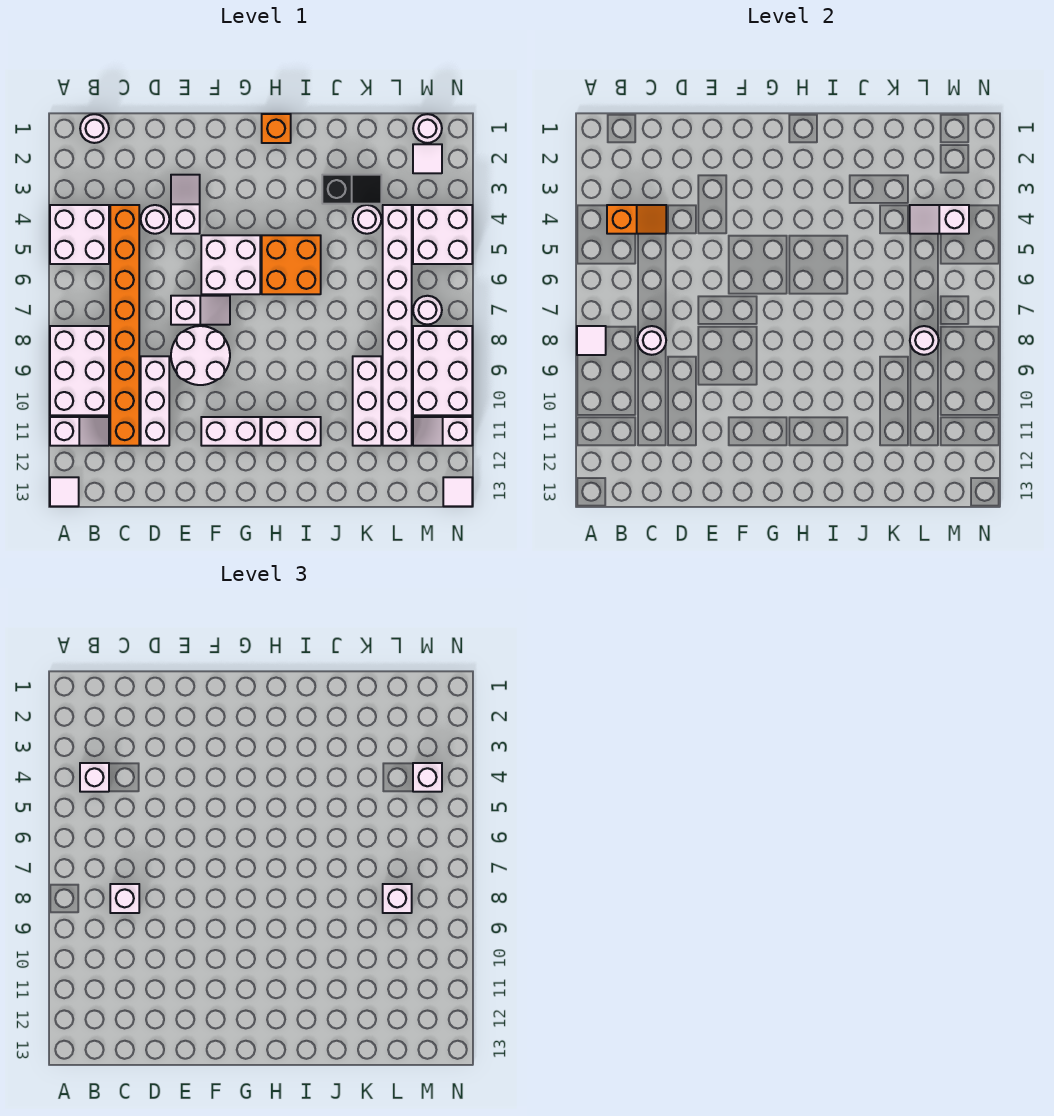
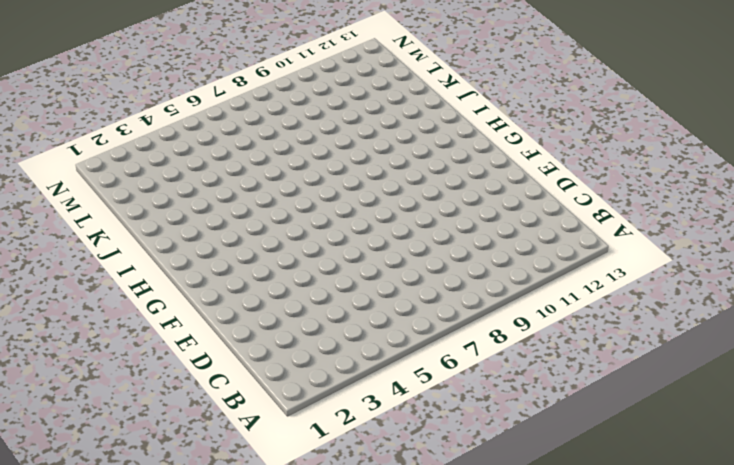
none -> white 2x2 brick [50,205,109,264]
none -> white 2x3 brick [50,326,109,415]
none -> white 1x2 slope [50,417,109,446]
none -> white 1x1 tile [50,477,79,506]

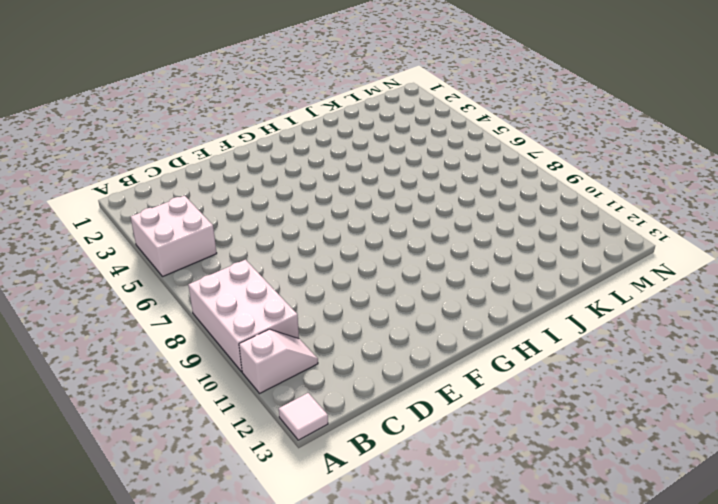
none -> white 1x1 round brick [80,114,109,143]
none -> orange 1x8 brick [110,205,139,446]
none -> white 1x1 round brick [141,205,169,234]
none -> white 1x3 brick [141,356,169,446]

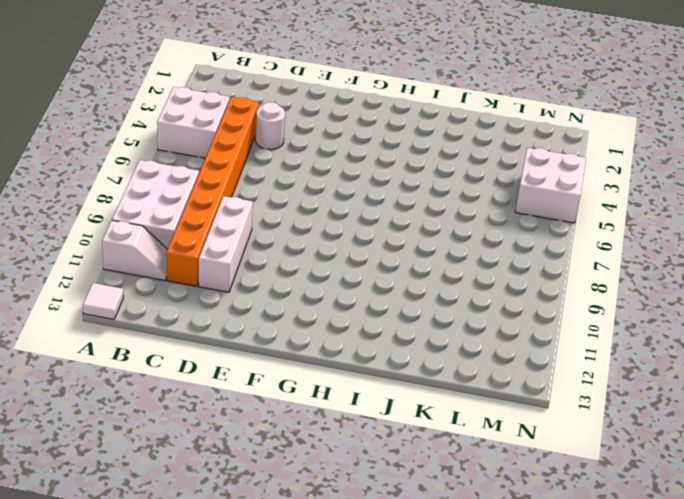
none -> white 1x1 round brick [80,114,109,143]
none -> white 1x2 slope [171,175,200,234]
none -> white 1x2 slope [171,296,230,325]
none -> white 2x2 round brick [171,326,230,385]

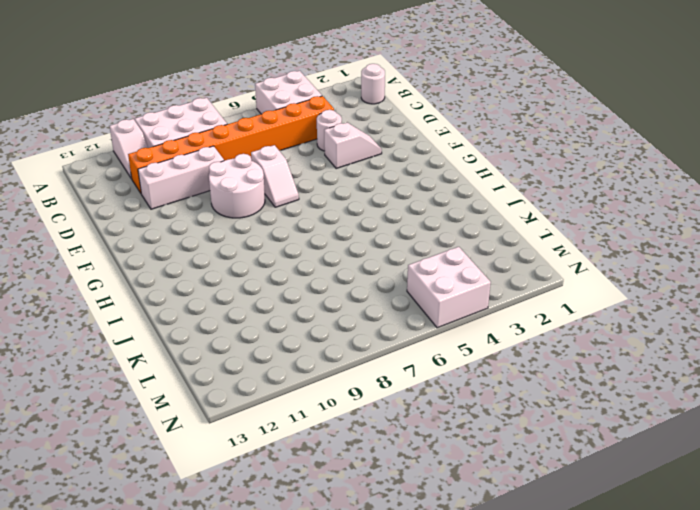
none -> white 1x1 tile [50,477,79,506]
none -> white 2x2 brick [201,235,260,294]
none -> white 1x2 brick [201,417,260,446]
none -> orange 1x1 brick [262,114,291,143]

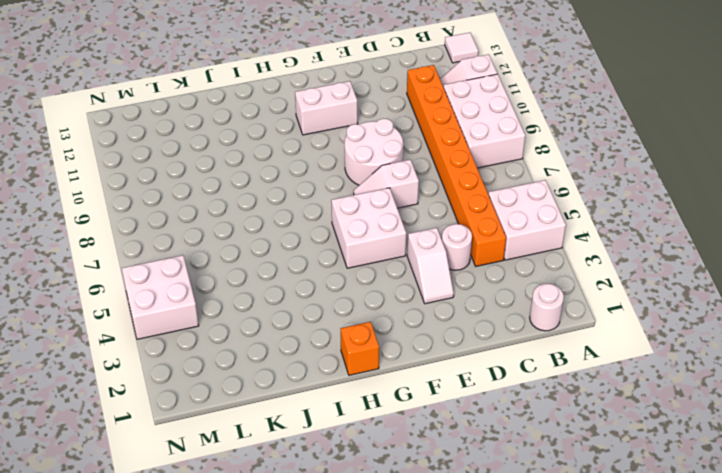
none -> white 1x3 brick [141,356,169,446]
none -> orange 2x2 brick [262,235,321,294]
none -> white 1x2 brick [262,417,321,446]
none -> black 1x2 slope [322,175,381,204]

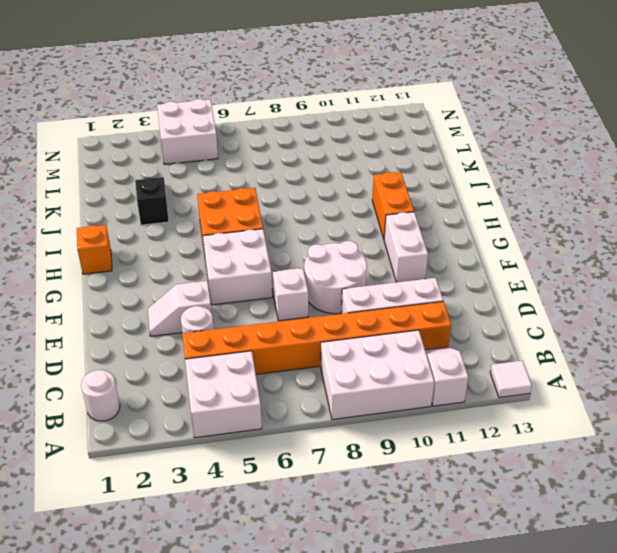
orange 1x2 brick [372,172,414,239] -> white 1x2 brick [262,417,321,446]
none -> white 1x1 round brick [353,205,381,234]
none -> white 1x3 brick [353,356,381,446]
none -> white 1x8 brick [383,205,412,446]
none -> white 1x1 round brick [413,114,442,143]

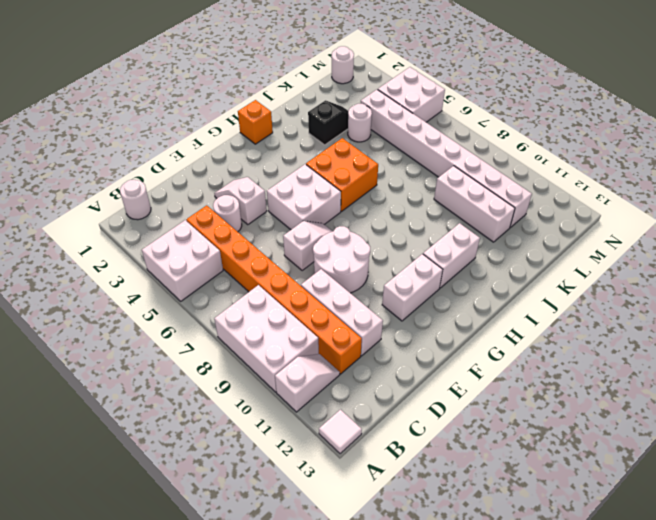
none -> white 1x1 tile [413,144,442,173]
none -> white 1x1 round brick [413,296,442,325]
none -> white 2x3 brick [413,326,472,415]
none -> white 1x2 slope [413,417,472,446]

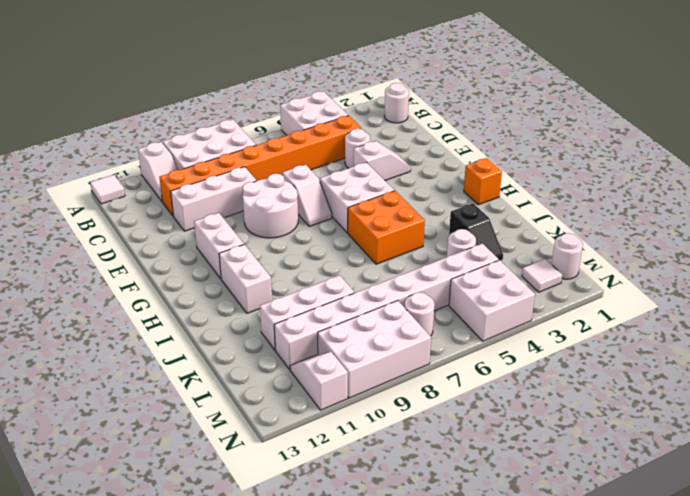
none -> white 1x1 tile [443,477,472,506]
none -> white 1x1 tile [577,326,606,355]
none -> orange 1x2 slope [607,205,666,234]
none -> white 1x1 round brick [637,326,666,355]

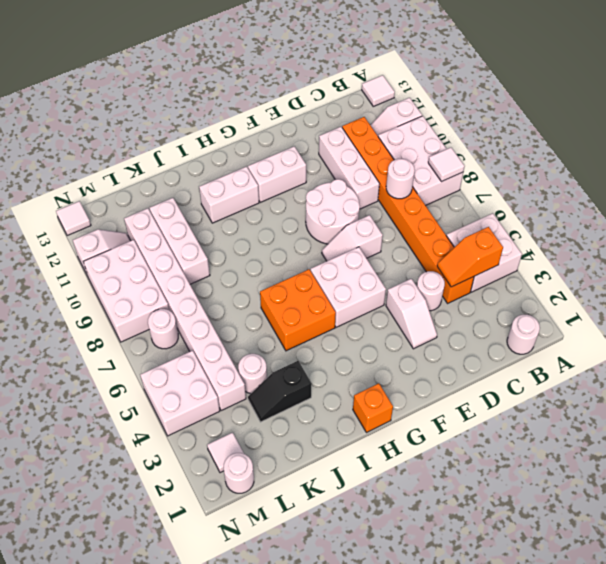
none -> white 1x2 slope [910,205,969,234]
none -> white 1x1 round brick [910,326,939,355]
none -> white 1x1 brick [80,763,109,792]
none -> white 1x1 brick [110,884,139,913]

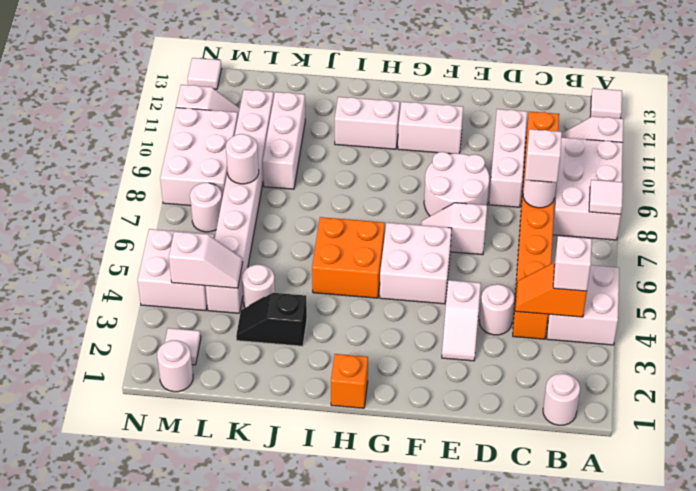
none -> white 1x1 brick [383,884,412,913]
none -> white 1x1 brick [413,763,442,792]

